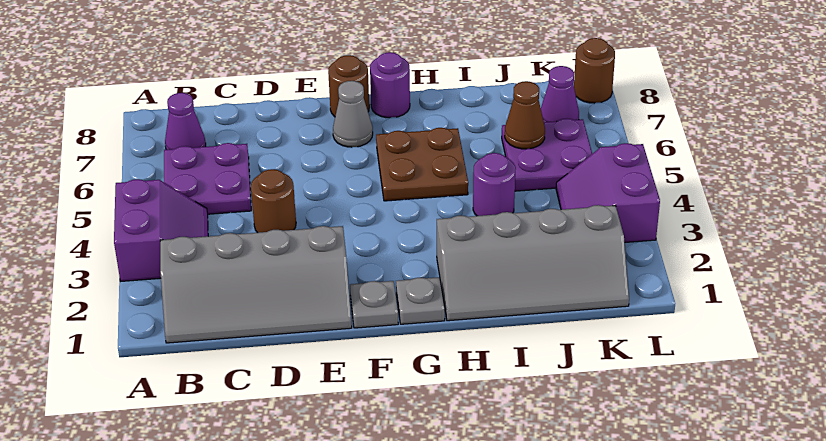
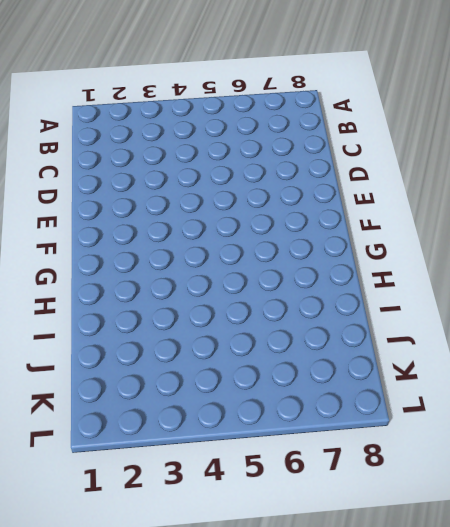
none -> purple 2x2 slope [114,179,208,281]
none -> grey 2x4 slope [160,226,352,343]
none -> purple 2x2 plate [164,143,251,214]

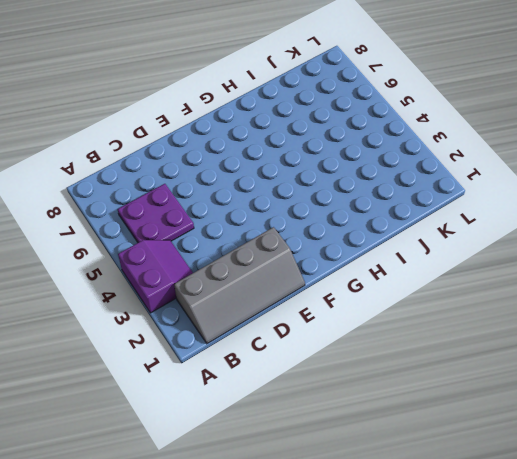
none -> purple 1x1 cone [165,93,206,150]
none -> brown 1x1 round brick [251,169,296,233]
none -> grey 1x1 plate [350,281,398,328]

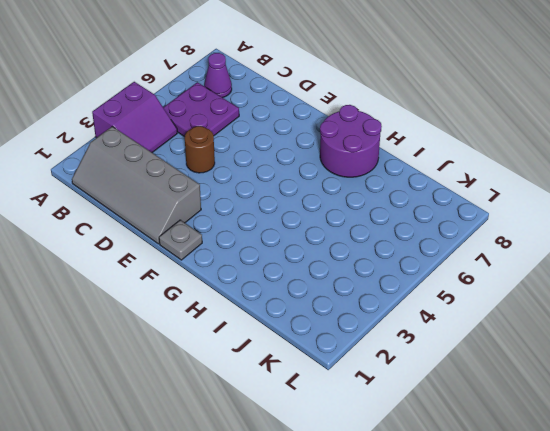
purple 2x2 round brick [320,105,382,177] -> purple 1x1 round brick [370,52,410,118]
none -> grey 1x1 cone [333,81,373,147]
none -> brown 1x1 round brick [328,55,369,117]
none -> grey 1x1 plate [396,277,445,324]

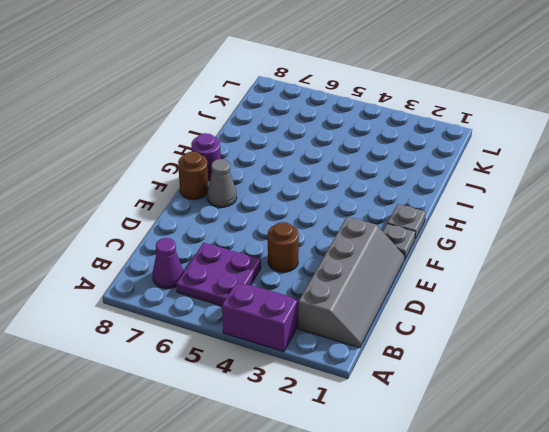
none -> brown 2x2 plate [376,128,468,201]
none -> grey 2x4 slope [437,205,629,321]
none -> purple 1x1 round brick [473,153,516,216]

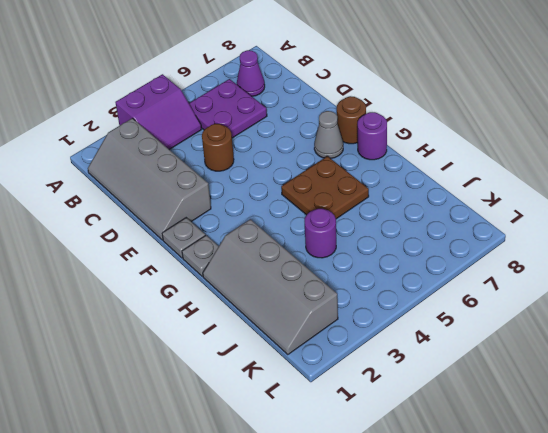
none -> purple 2x2 plate [502,119,592,191]
none -> purple 2x2 slope [556,143,660,242]
none -> purple 1x1 cone [541,66,579,122]

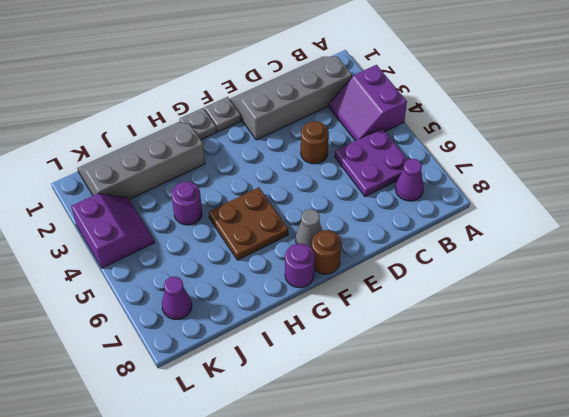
none -> purple 2x2 plate [502,119,592,191]
none -> brown 1x1 round brick [574,38,615,103]
none -> brown 1x1 cone [505,81,545,149]

